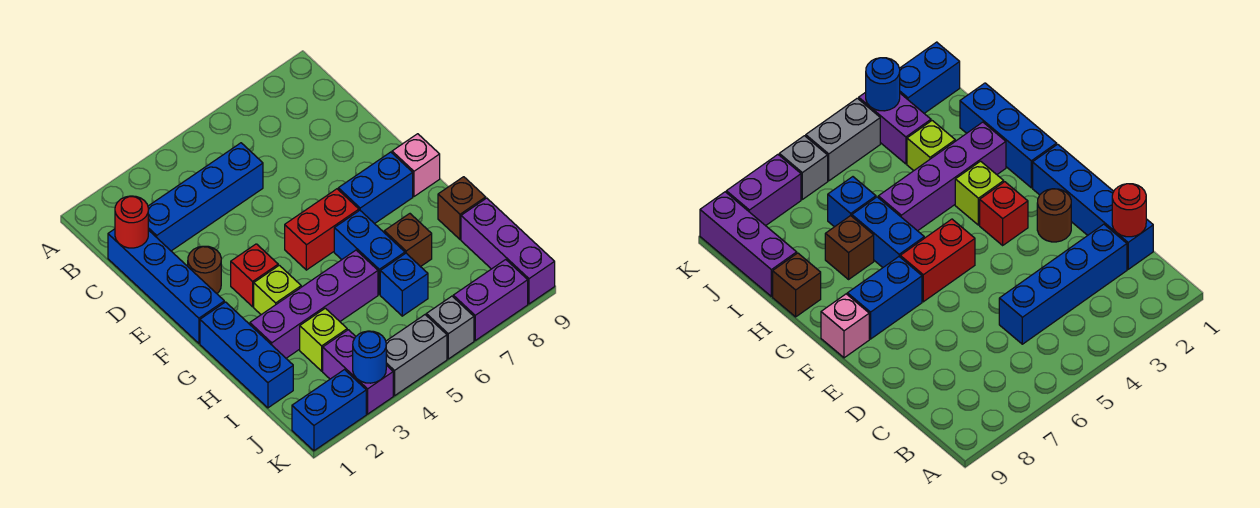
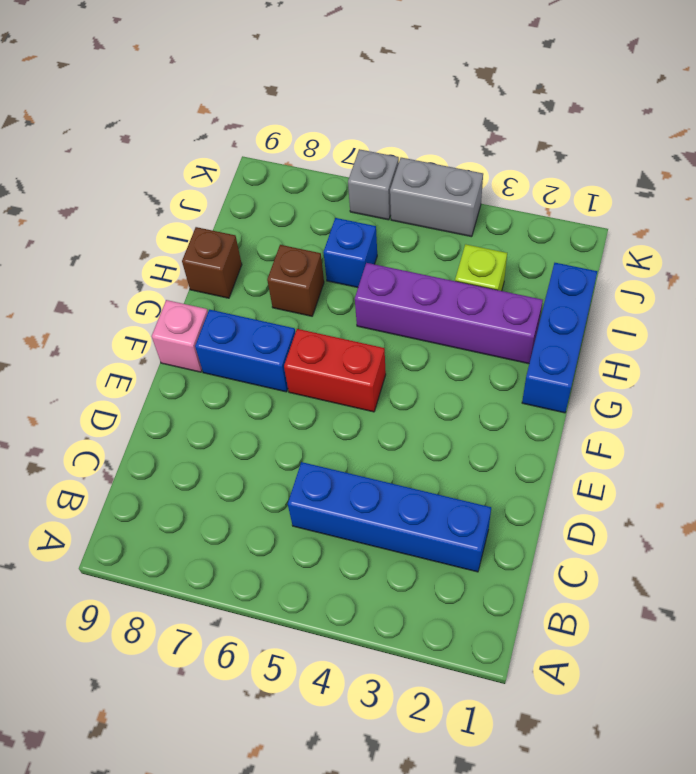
none -> blue 1x4 brick [108,229,224,343]
none -> brown 1x1 round brick [188,246,221,293]
none -> red 1x1 brick [231,244,278,307]

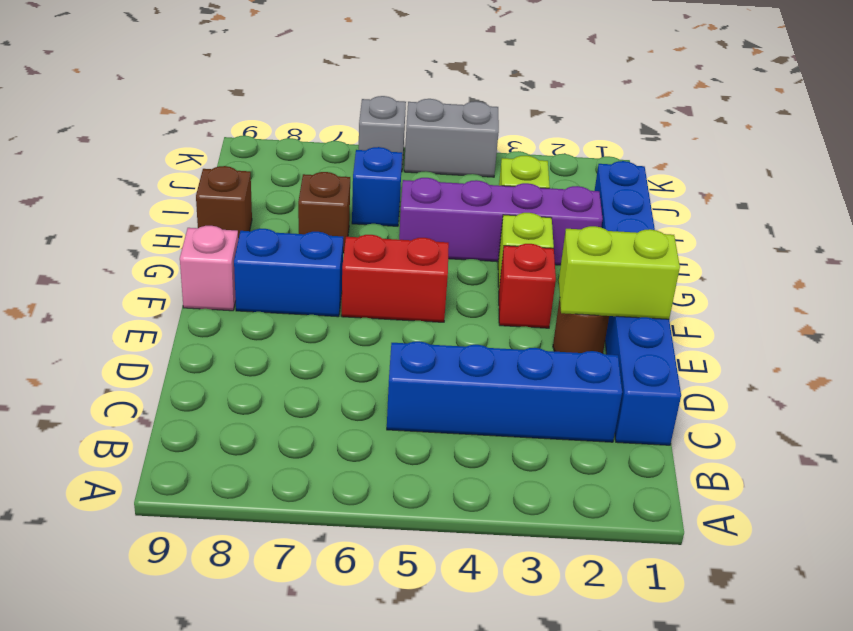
lime 1x2 brick [559,226,680,319] -> none
none -> blue 1x2 brick [334,210,405,294]
none -> purple 1x3 brick [461,198,555,304]
none -> purple 1x2 brick [323,330,393,414]

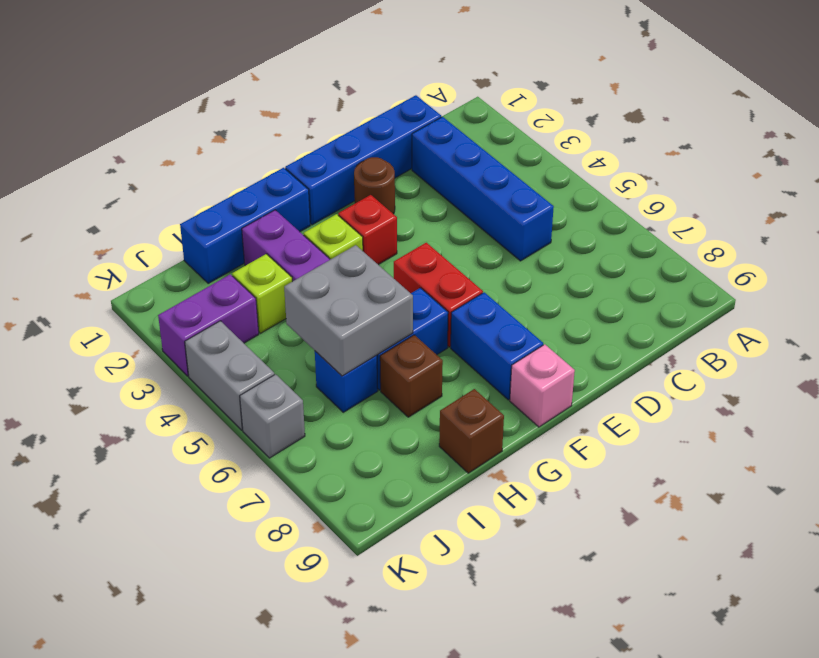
grey 2x2 brick [284,245,413,376] -> none
none -> purple 1x3 brick [461,198,555,304]
none -> blue 1x2 brick [292,370,366,451]
none -> purple 1x2 brick [453,260,528,340]

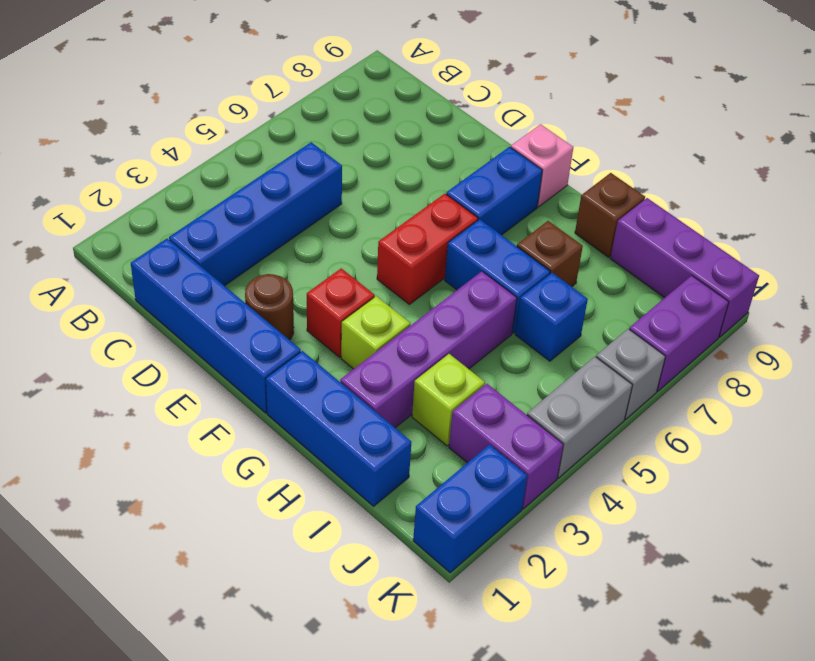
none -> red 1x1 round brick [115,196,148,248]
none -> blue 1x1 round brick [353,331,386,383]

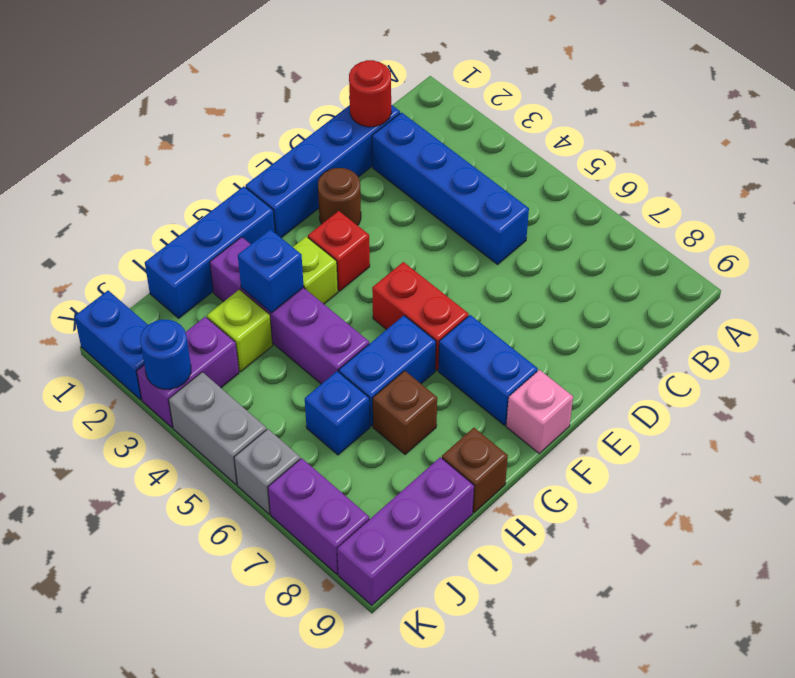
blue 1x1 brick [238,229,304,313] -> none

